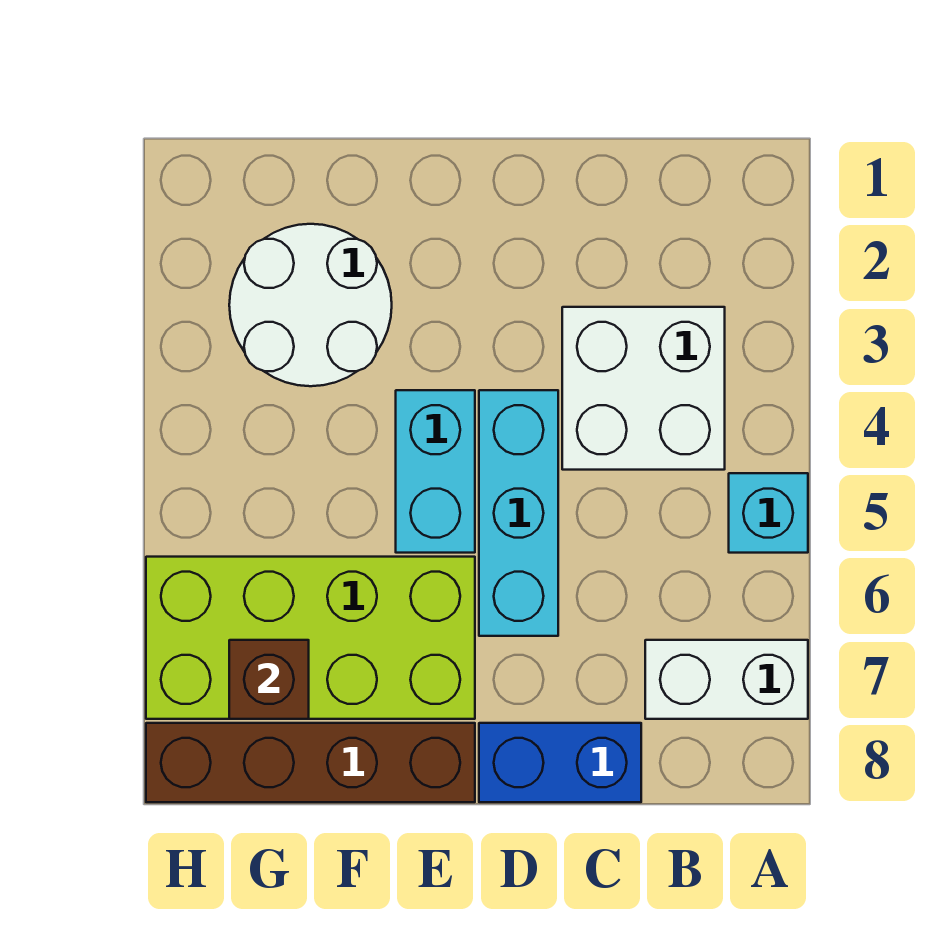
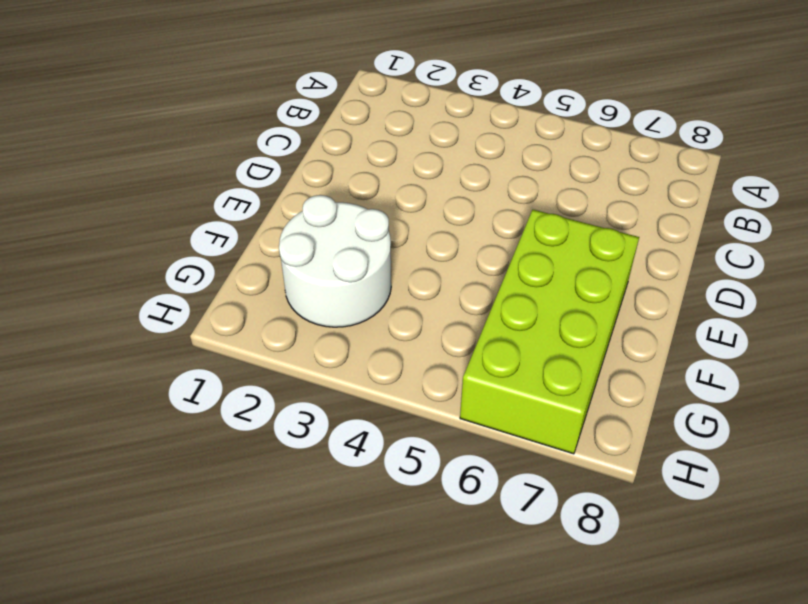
none -> cyan 1x1 brick [729,473,808,553]
none -> white 1x2 brick [645,640,808,719]

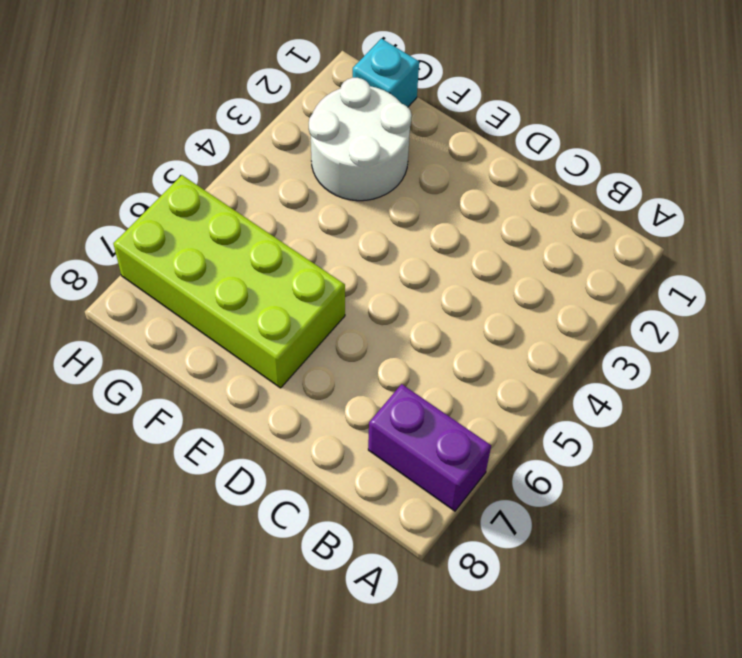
purple 1x2 brick [368,384,491,511] -> white 1x2 brick [645,640,808,719]
cyan 1x1 brick [353,39,419,107] -> cyan 1x1 brick moved to [729,473,808,553]
none -> white 2x2 brick [562,307,725,470]
none -> blue 1x2 brick [479,723,641,802]

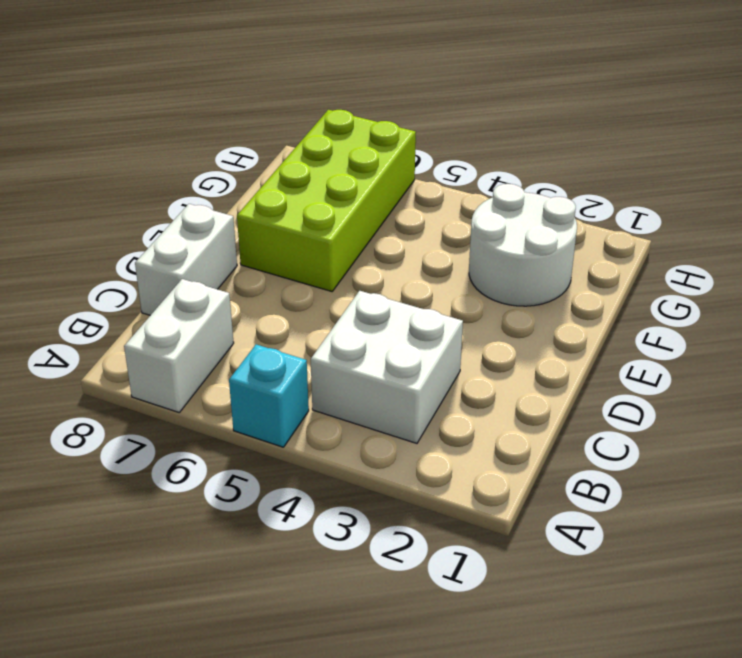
white 1x2 brick [135,204,237,315] -> blue 1x2 brick [479,723,641,802]
none -> cyan 1x3 brick [479,390,558,636]
none -> cyan 1x2 brick [396,390,475,553]

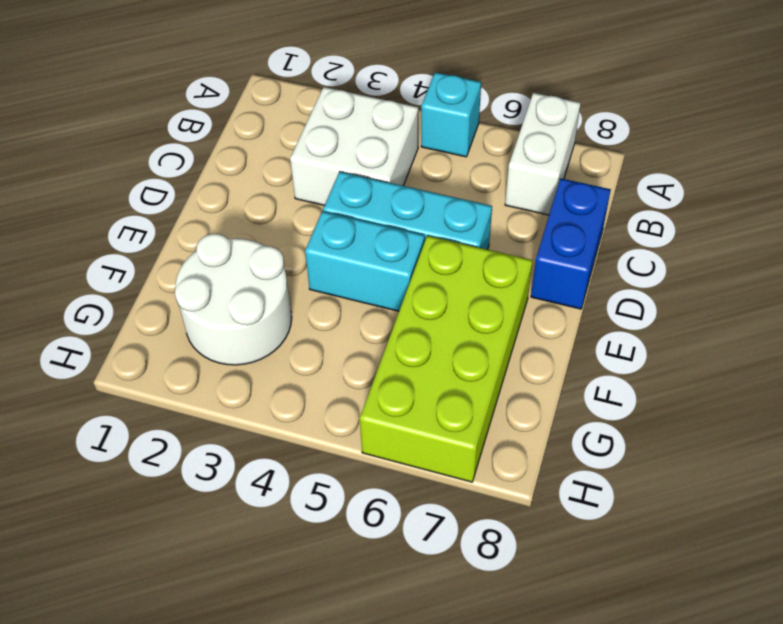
none -> brown 1x4 brick [146,723,475,802]
none -> brown 1x1 brick [229,640,309,719]

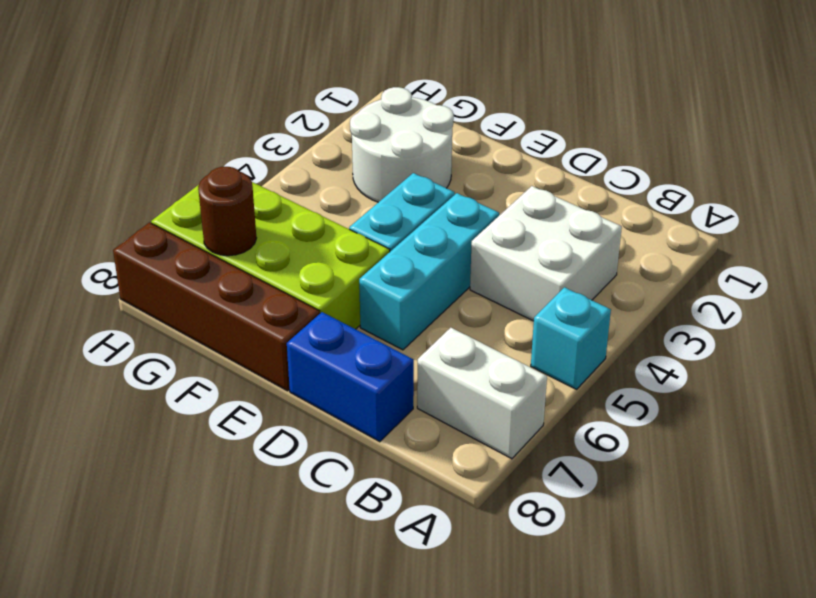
brown 1x1 round brick [198,167,256,256] -> brown 1x1 brick [229,640,309,719]

